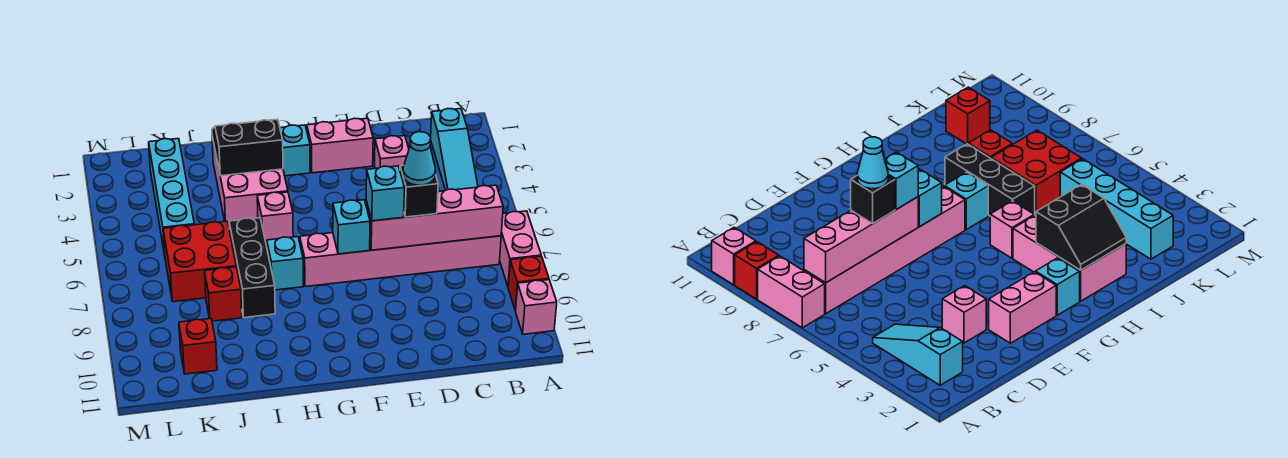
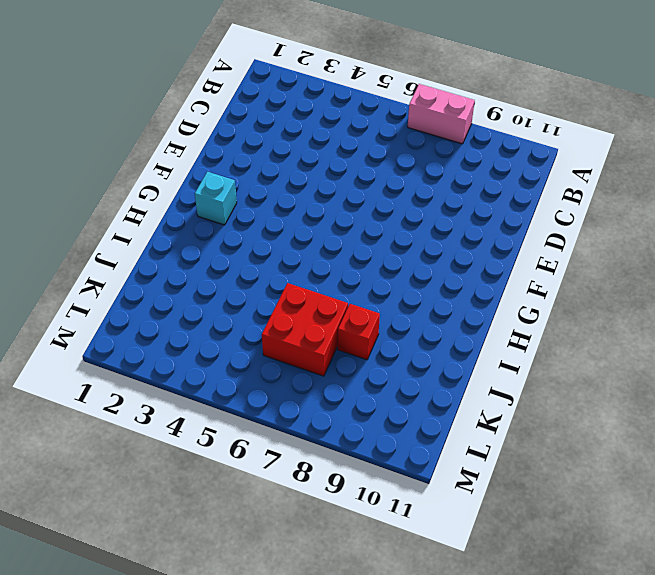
none -> red 1x1 brick [508,256,549,310]
none -> pink 1x1 brick [515,280,557,334]
none -> cyan 1x3 slope [431,109,478,190]

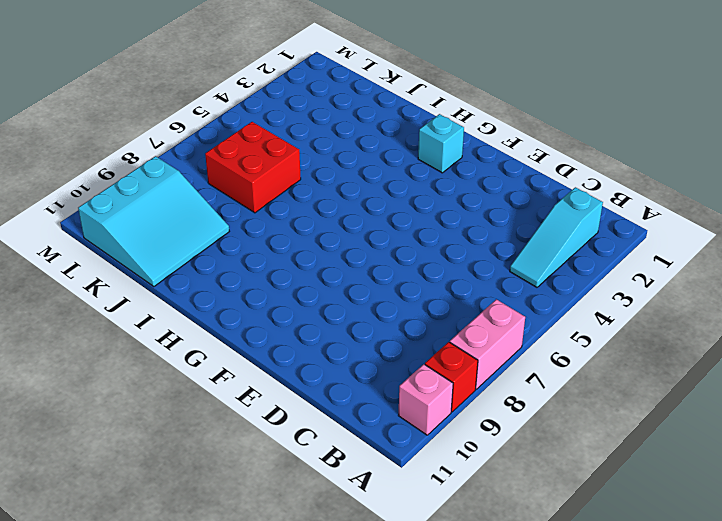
cyan 3x3 slope [78,156,229,287] -> red 1x1 brick [179,318,217,374]
none -> pink 1x6 brick [300,233,501,287]
none -> pink 1x1 brick [374,136,409,169]
none -> pink 1x2 brick [307,118,373,173]

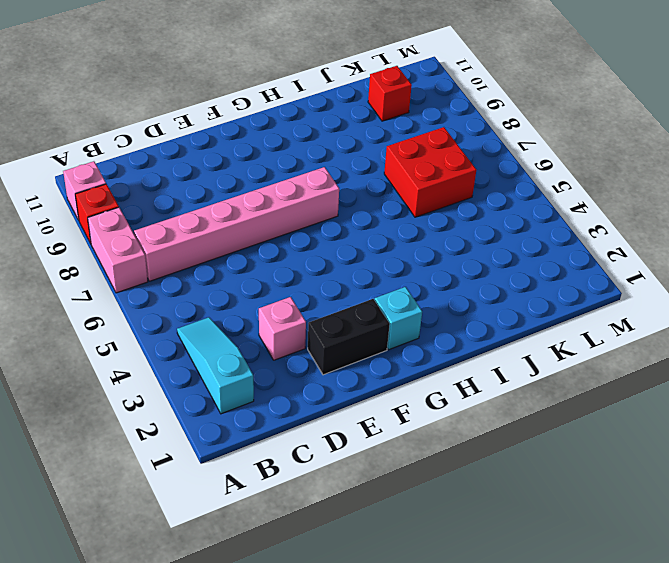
black 1x2 brick [308,299,390,375] -> pink 1x2 brick [307,118,373,173]
none -> pink 2x3 brick [212,137,288,226]
none -> pink 1x1 brick [257,192,293,244]
none -> cyan 1x1 brick [267,237,303,290]

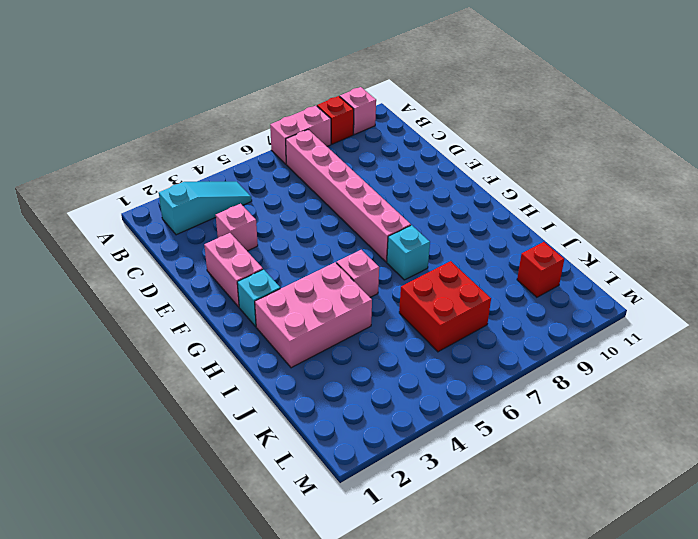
none -> black 1x3 brick [229,218,275,318]
none -> red 1x1 brick [205,267,242,321]
none -> cyan 1x4 brick [149,138,194,255]

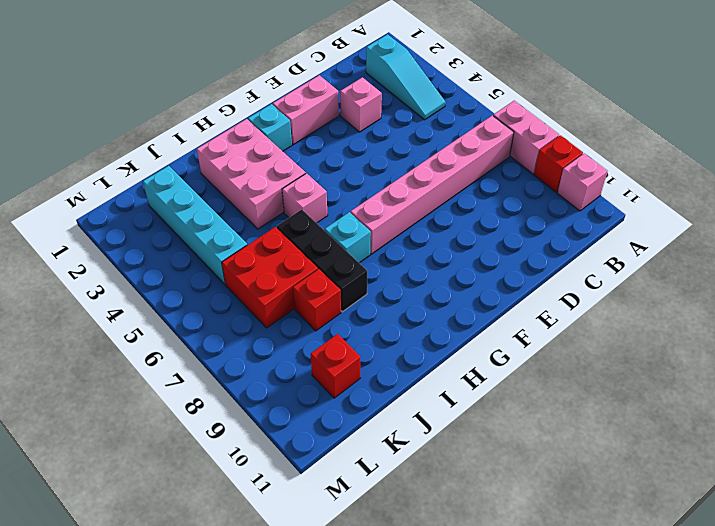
none -> pink 1x4 brick [366,185,503,250]
none -> cyan 1x1 brick [333,200,370,254]
none -> black 2x2 slope [212,119,283,176]

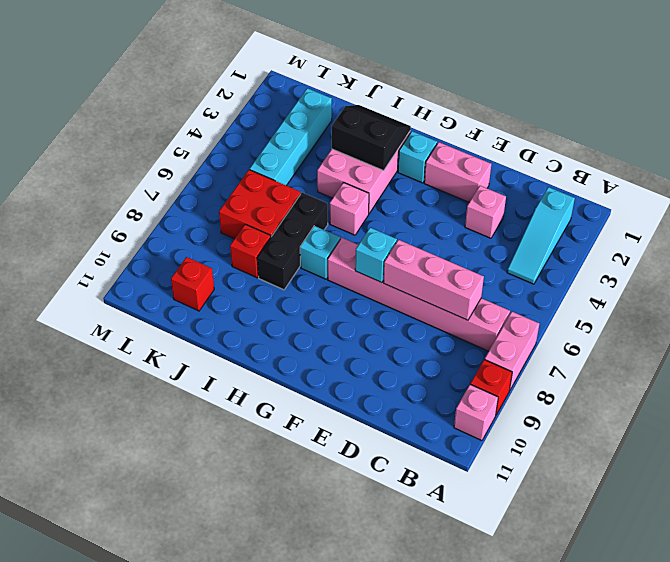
pink 1x3 brick [383,240,484,320] -> pink 1x4 brick [366,185,503,250]
none -> black 1x1 brick [400,165,438,217]
none -> cyan 1x1 brick [366,166,405,221]
none -> cyan 1x1 cone [403,132,436,185]

